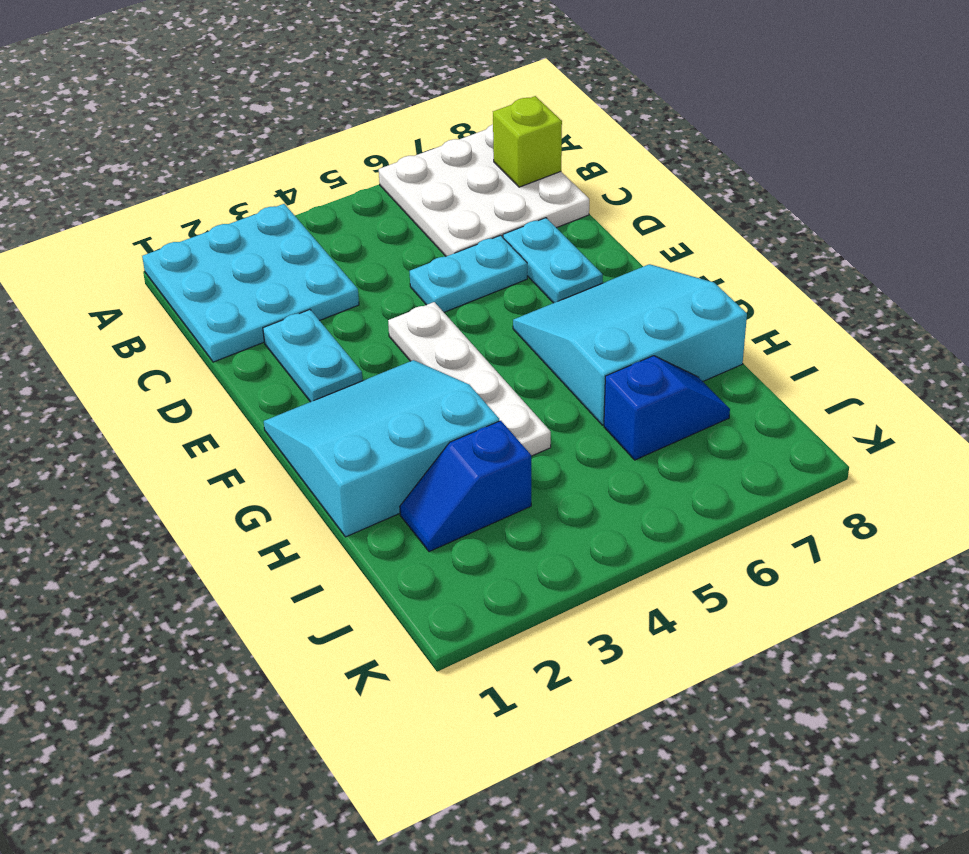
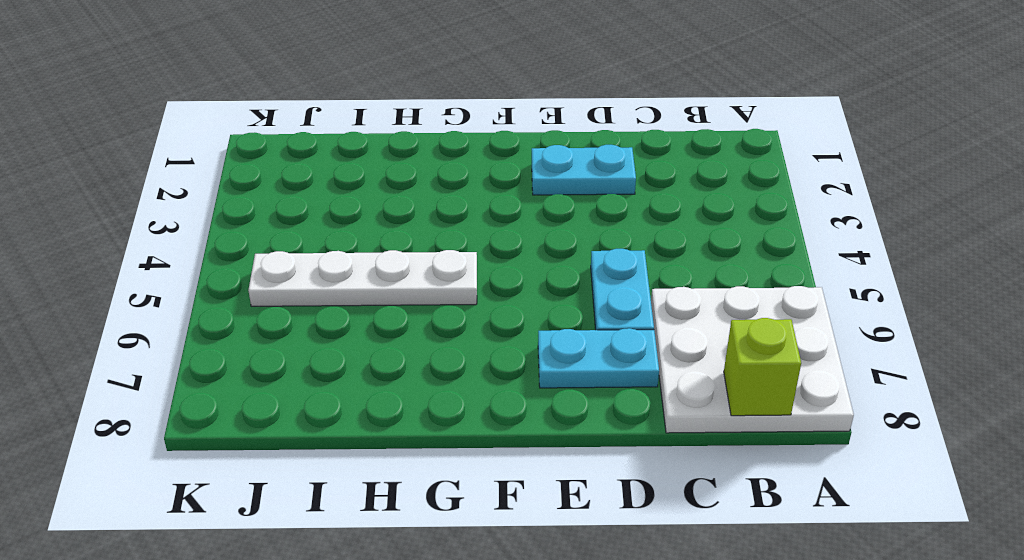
white 1x4 plate [248,250,477,306] -> white 1x4 plate moved to [388,302,551,456]
none -> cyan 3x3 plate [142,204,359,362]
none -> cyan 3x3 slope [264,360,499,537]

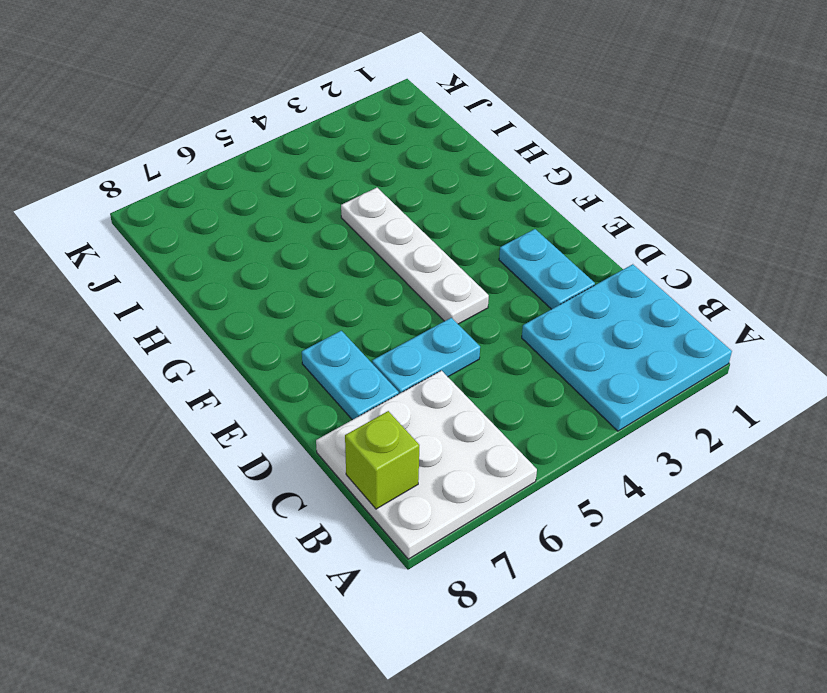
none -> cyan 3x3 slope [264,360,499,537]
none -> cyan 3x3 slope [513,264,747,425]

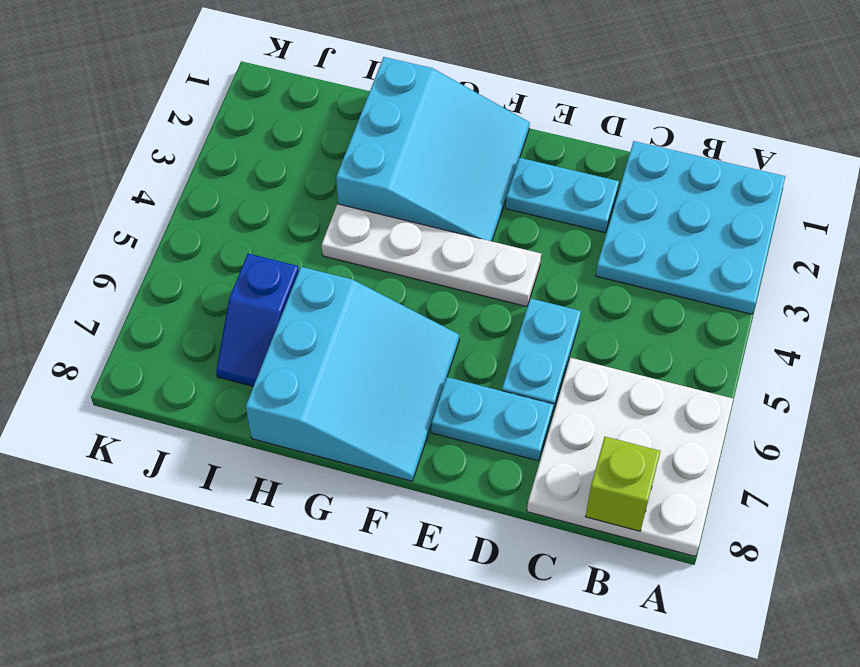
none -> blue 1x2 slope [400,421,531,552]

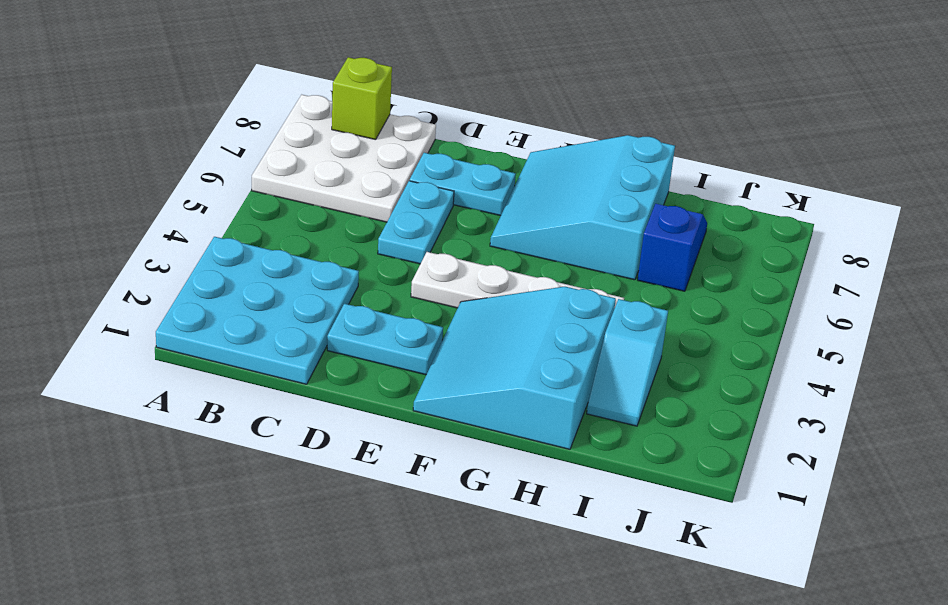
cyan 1x2 slope [587,299,668,426] -> blue 1x2 slope [400,421,531,552]

